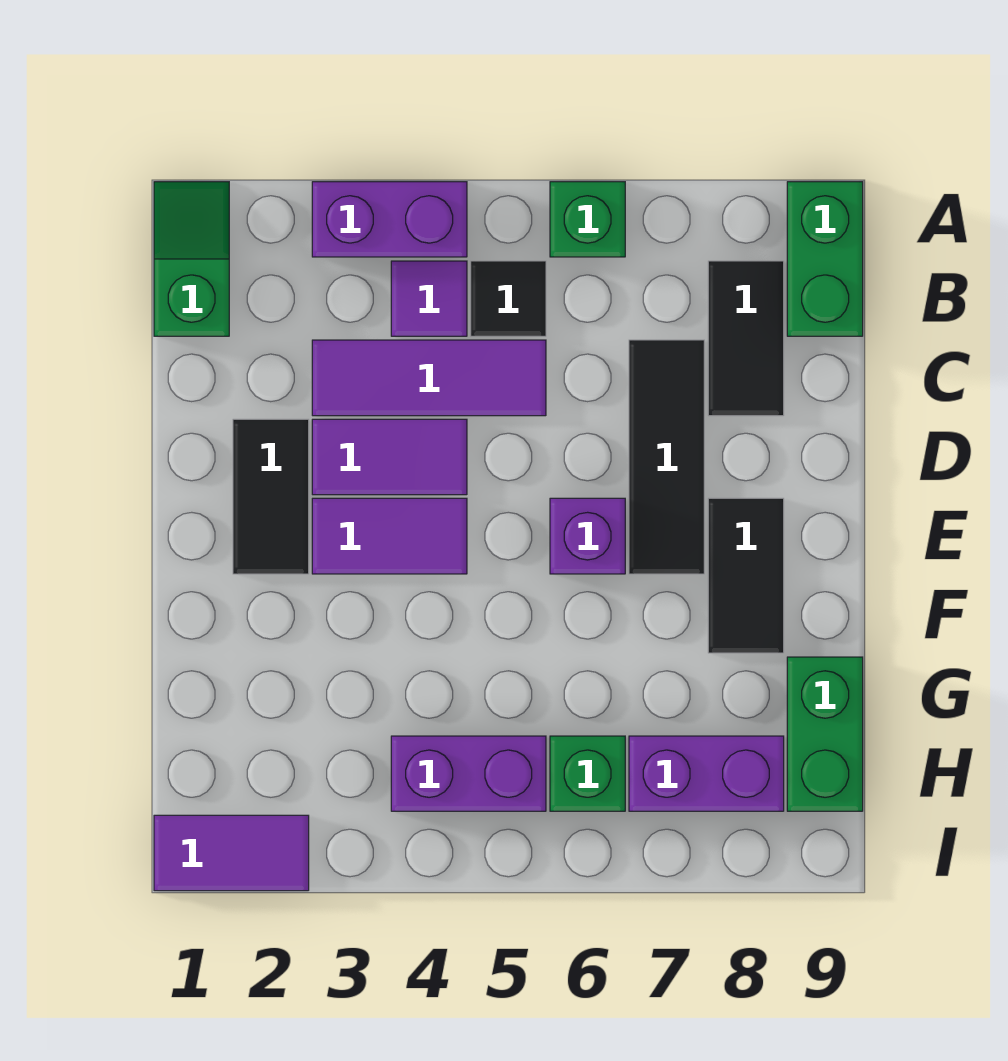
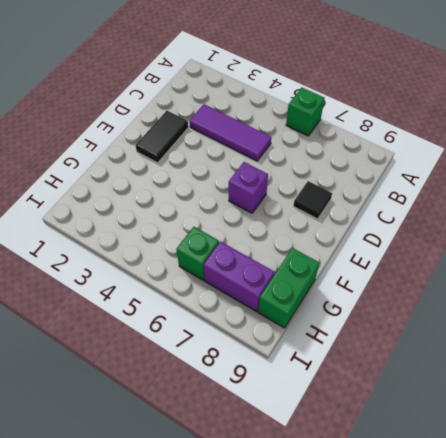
black 1x1 tile [293,181,332,219] -> black 1x1 tile moved to [471,261,546,336]
none -> green 1x2 slope [154,182,229,336]
none -> purple 1x2 brick [312,182,467,257]
none -> green 1x2 brick [787,182,863,336]

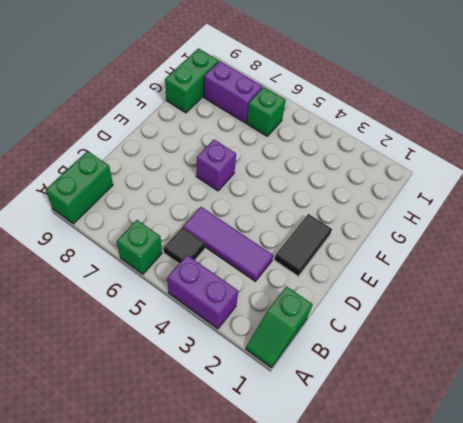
none -> purple 1x1 tile [391,261,467,336]
none -> black 1x2 tile [708,261,784,416]
none -> black 1x3 tile [629,340,704,574]

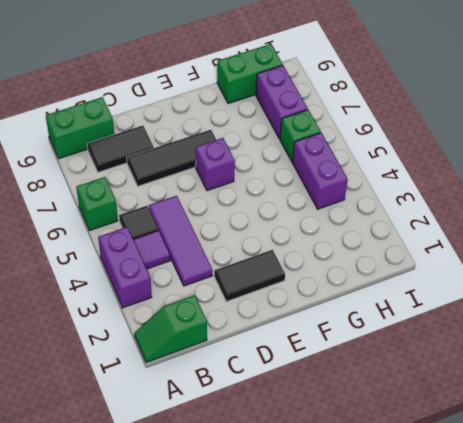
none -> purple 1x2 tile [312,419,467,495]
none -> purple 1x2 tile [312,498,467,574]
none -> black 1x2 tile [708,498,784,653]

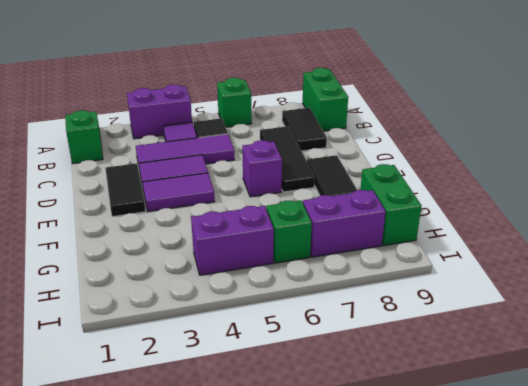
none -> purple 1x2 tile [154,815,309,891]

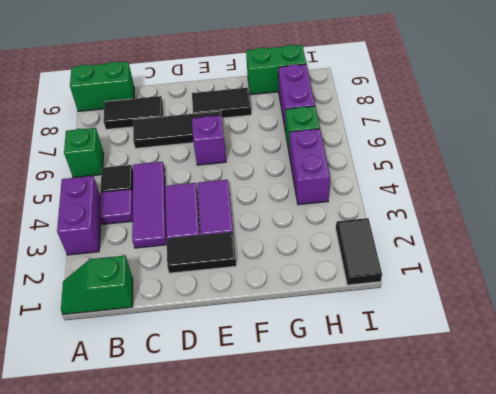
black 1x2 tile [336,218,382,285] -> purple 1x2 tile [154,815,309,891]

